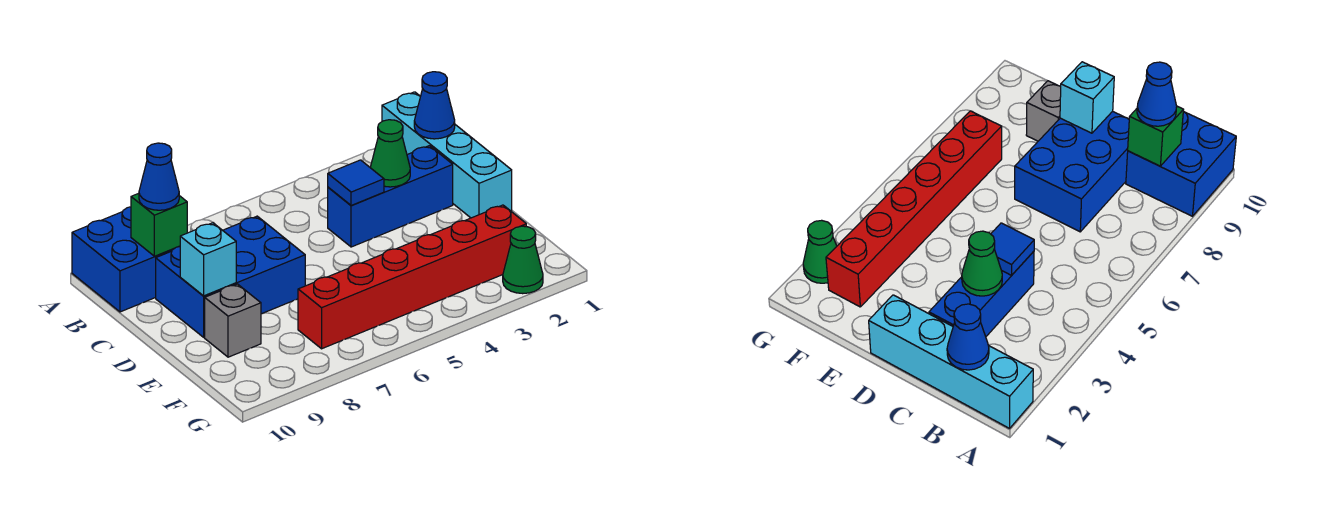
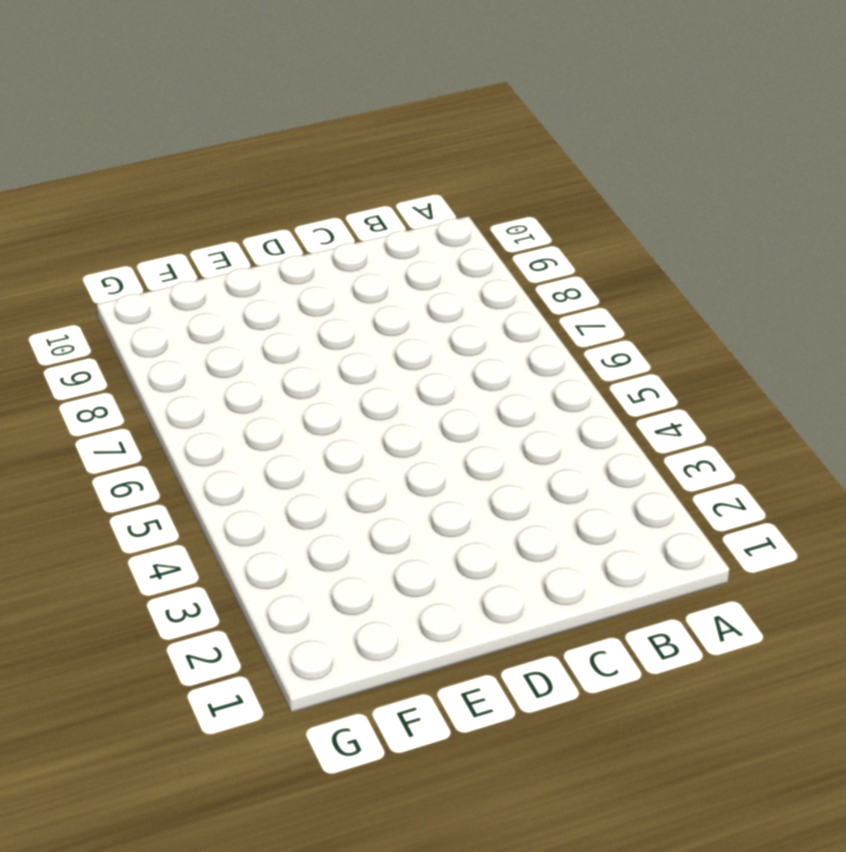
none -> cyan 1x4 brick [382,92,512,218]
none -> blue 2x2 brick [72,207,173,312]
none -> blue 1x3 brick [328,146,453,247]

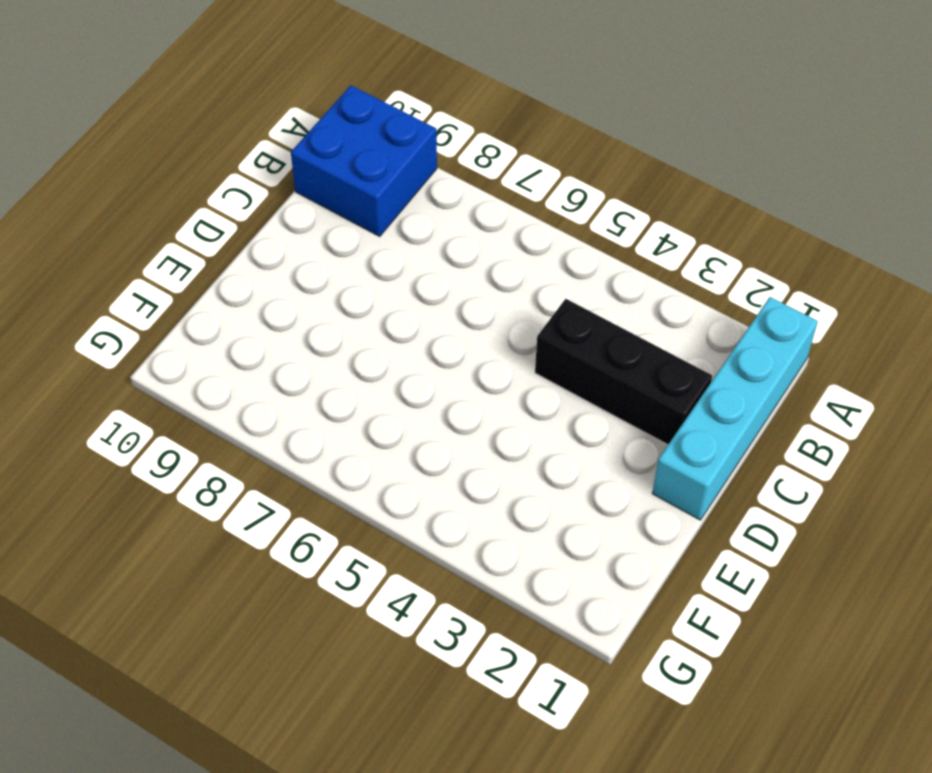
black 1x3 brick [535,299,712,445] -> blue 1x3 brick [328,146,453,247]
none -> blue 2x3 brick [156,216,305,337]
none -> grey 1x1 brick [205,284,261,357]
none -> red 1x6 brick [298,205,526,349]

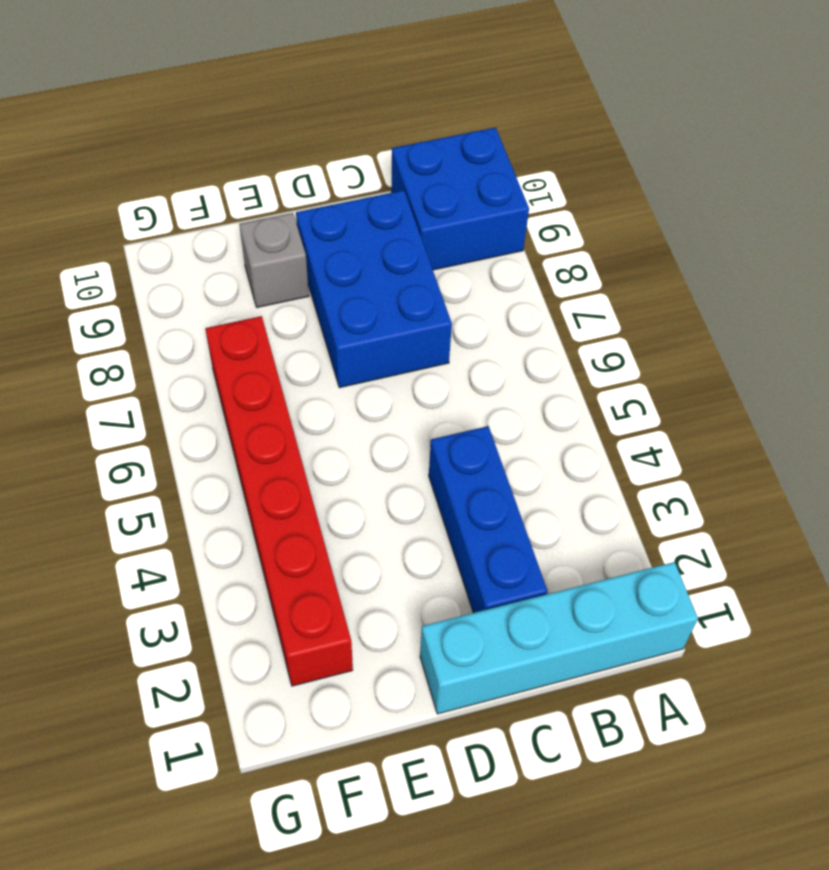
none -> green 1x1 cone [503,226,543,294]
none -> blue 1x1 cone [414,72,455,139]
none -> green 1x1 brick [131,193,187,256]

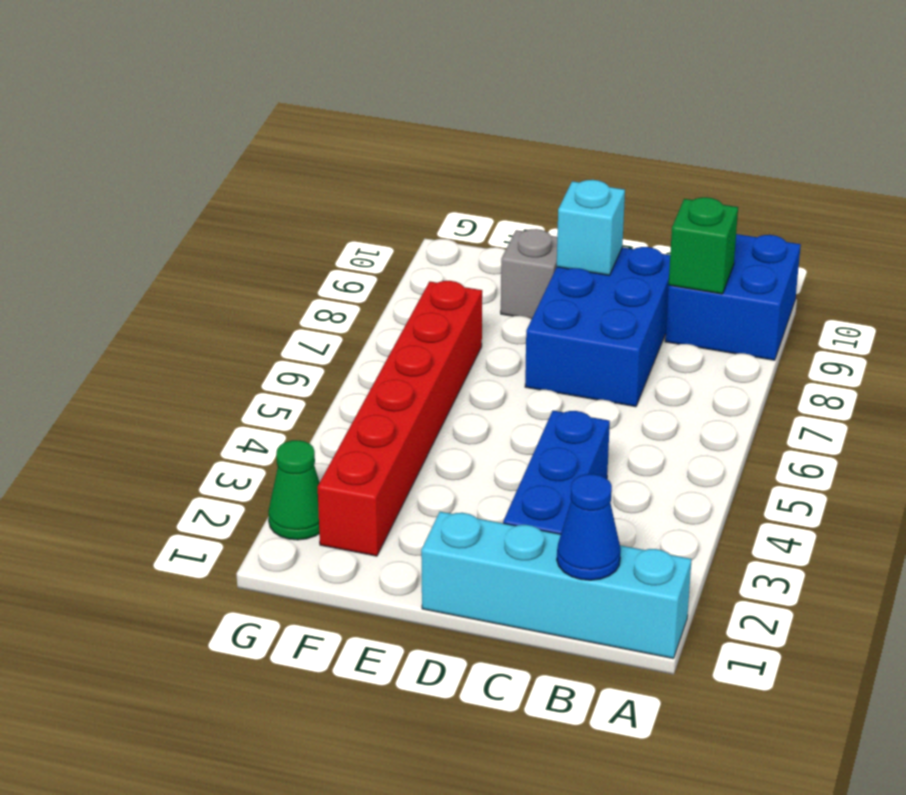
none -> green 1x1 cone [370,120,410,187]
none -> blue 1x1 tile [328,160,384,205]
none -> blue 1x1 cone [139,143,179,210]

